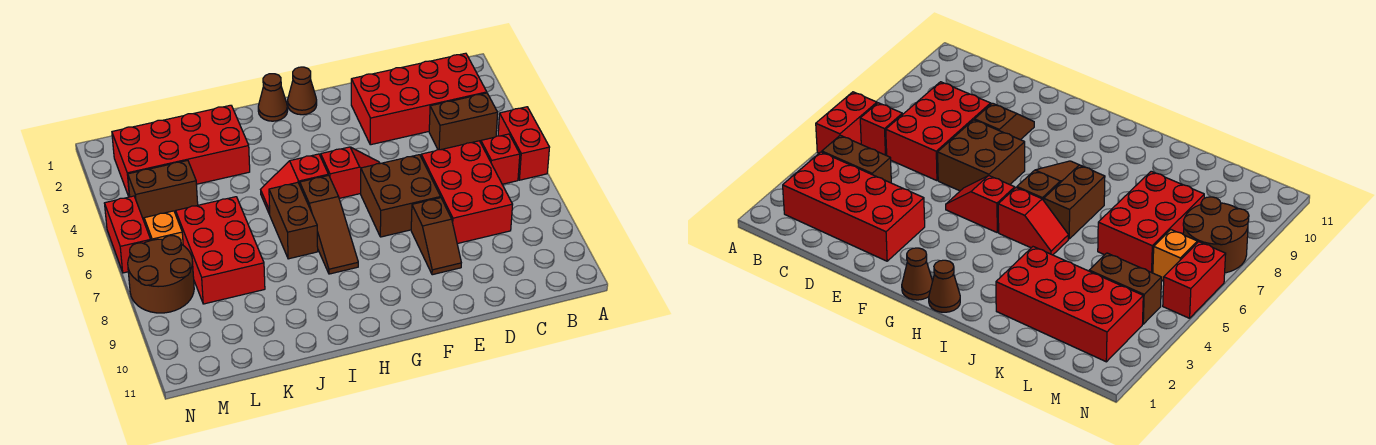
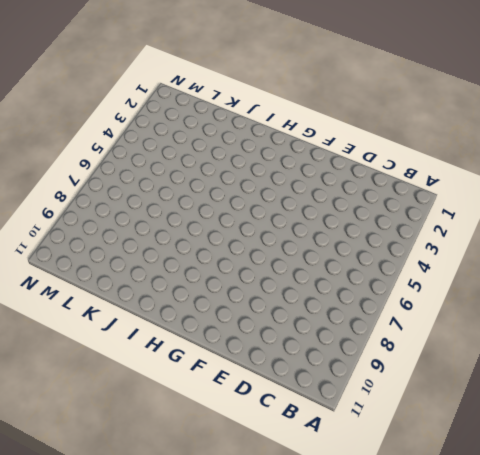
none -> red 1x2 brick [498,107,550,180]
none -> red 2x4 brick [351,53,487,145]
none -> brown 1x2 brick [429,93,498,150]

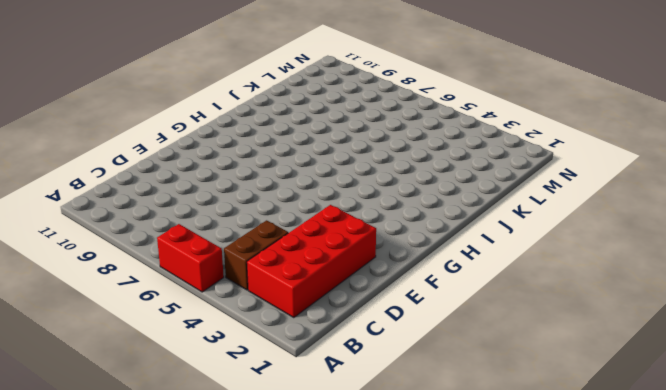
none -> red 1x1 brick [481,134,520,184]
none -> red 2x3 brick [421,141,513,244]
none -> brown 2x2 brick [361,155,441,237]

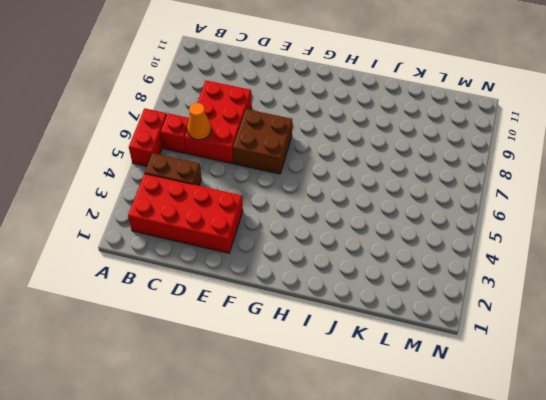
orange 1x1 cone [187,103,211,140] -> none
none -> brown 1x2 slope [411,198,461,275]
none -> red 1x2 slope [321,147,380,198]
none -> brown 1x1 cone [288,67,317,115]

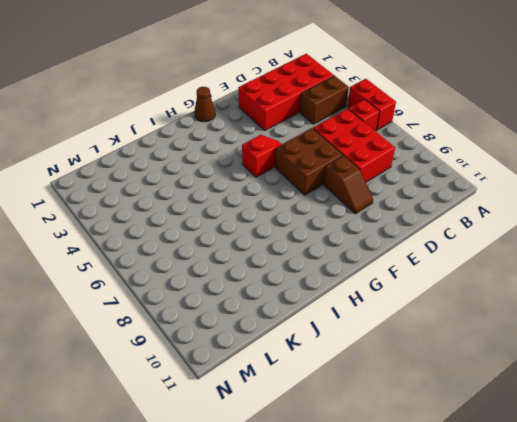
none -> brown 1x1 cone [258,74,288,121]
none -> red 1x2 slope [261,154,328,214]
none -> brown 1x3 slope [300,175,358,274]

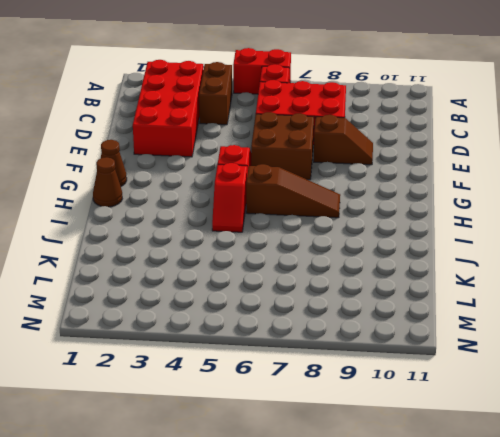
none -> brown 1x2 brick [269,182,318,259]
none -> red 2x4 brick [112,105,250,197]
none -> red 2x3 brick [176,197,265,304]

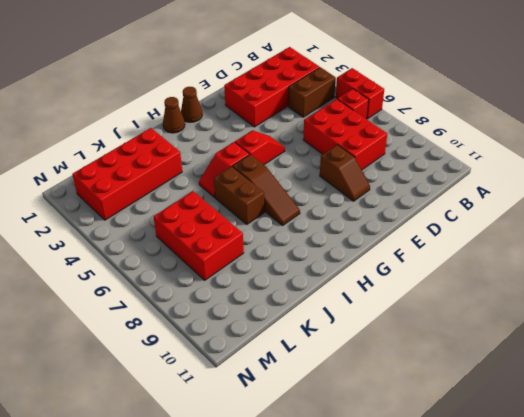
none -> brown 2x2 brick [361,155,441,237]
none -> brown 1x2 brick [128,160,198,220]
none -> orange 1x1 brick [144,211,183,245]

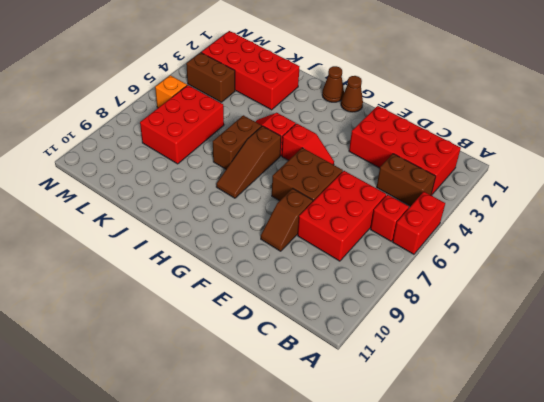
none -> brown 2x2 round brick [128,236,194,313]
none -> red 1x2 brick [105,196,151,273]

